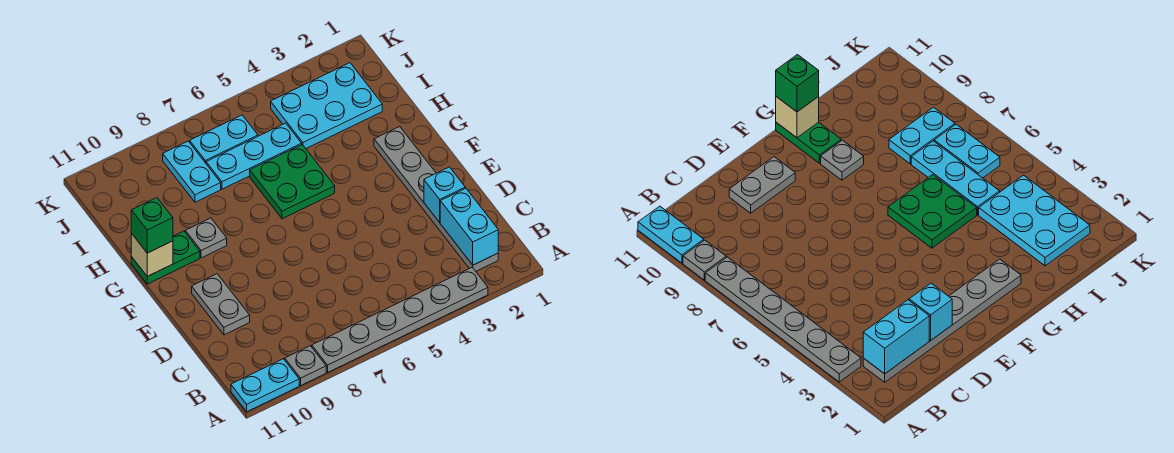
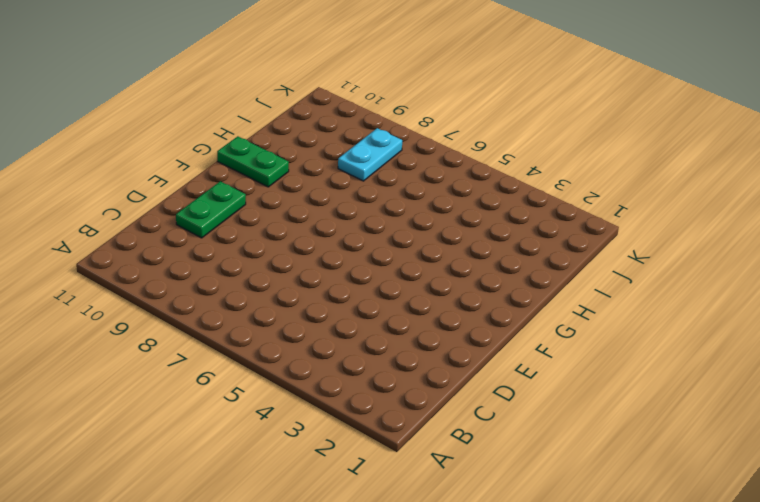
green 1x2 plate [176,181,246,238] -> grey 1x2 plate [192,274,250,335]
none -> grey 1x6 plate [312,267,488,372]
none -> grey 1x1 plate [285,346,326,385]
none -> cyan 1x2 plate [231,359,299,412]

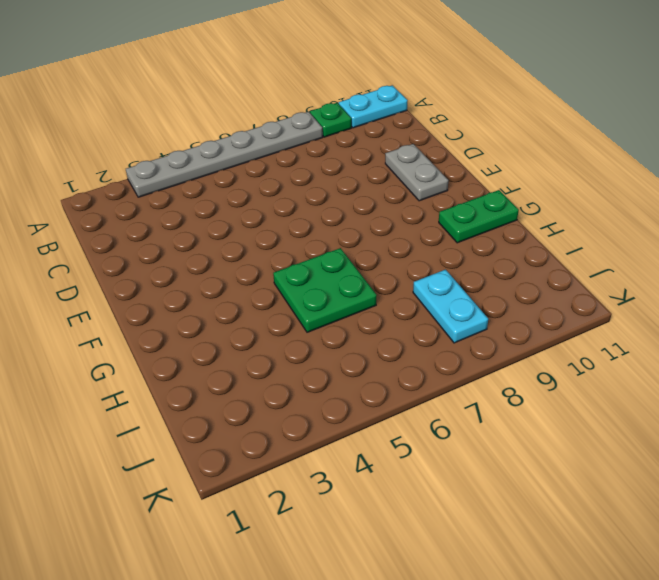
green 1x1 plate [310,103,351,137] -> grey 1x1 plate [285,346,326,385]
none -> grey 1x6 plate [374,127,498,271]
none -> grey 1x1 plate [185,218,227,258]
none -> cyan 2x3 plate [271,63,382,148]

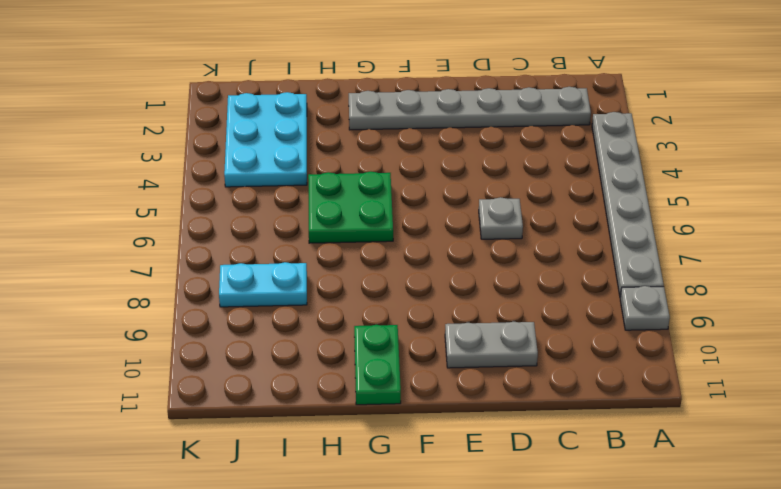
grey 1x1 plate [479,197,523,239] -> grey 1x1 plate moved to [185,218,227,258]
none -> cyan 1x2 plate [231,359,299,412]
none -> cyan 1x3 plate [206,123,302,189]
none -> cyan 1x2 plate [190,115,258,163]

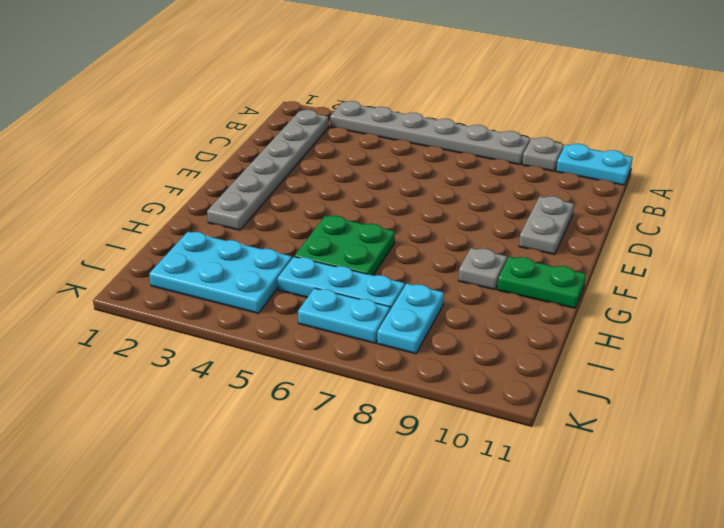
none -> cyan 1x2 brick [440,188,498,265]
none -> cyan 1x1 brick [424,167,465,222]
none -> tan 1x1 brick [131,233,173,276]

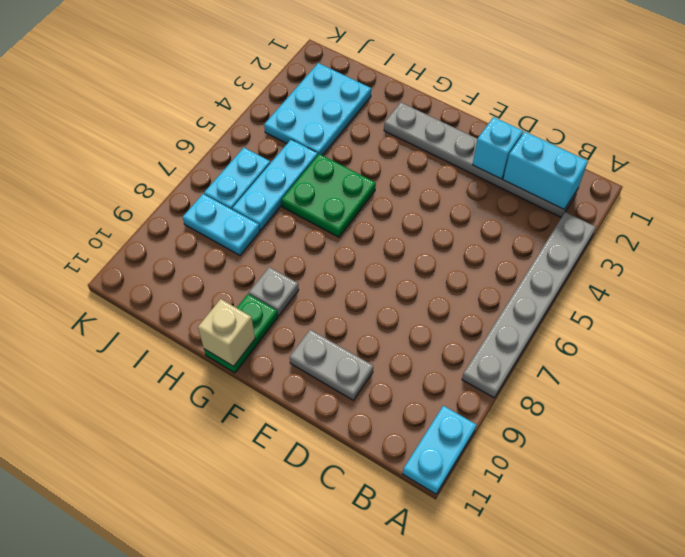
none -> grey 1x1 plate [285,346,326,385]
none -> green 1x1 brick [131,198,173,253]

